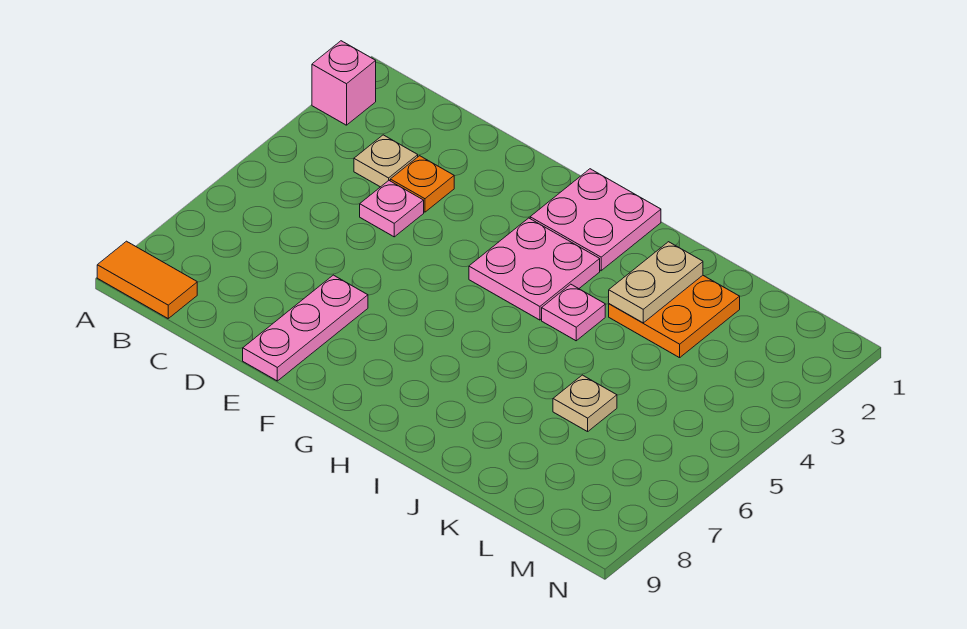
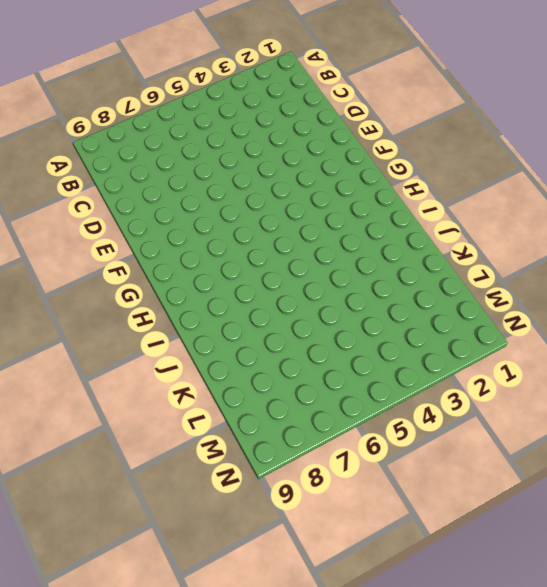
none -> pink 1x1 brick [312,41,376,125]
none -> orange 1x2 tile [97,241,197,318]
none -> tan 1x1 plate [354,135,418,187]

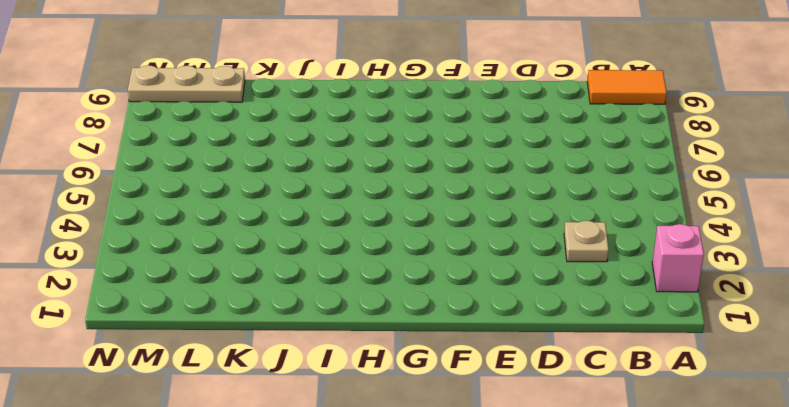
tan 1x3 plate [128,65,245,102] -> none
none -> orange 1x1 plate [390,156,454,212]
none -> pink 1x1 plate [360,181,424,237]
none -> pink 1x3 plate [243,275,368,381]

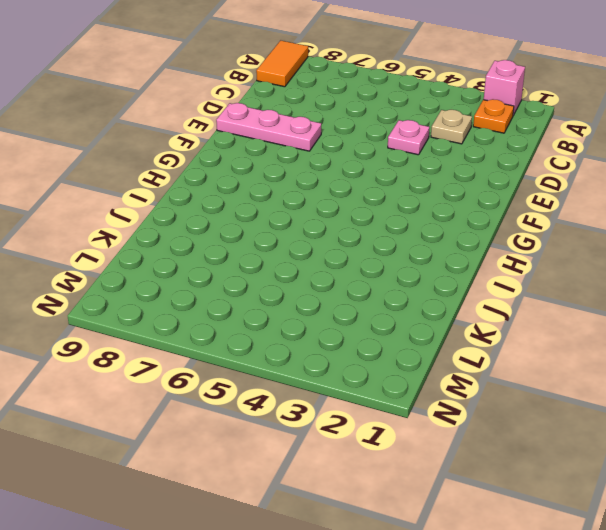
orange 1x1 plate [473,99,514,133] -> orange 1x1 plate moved to [390,156,454,212]
none -> pink 2x2 plate [530,169,661,271]
none -> pink 2x2 plate [469,218,600,320]
none -> pink 1x1 plate [542,284,605,341]

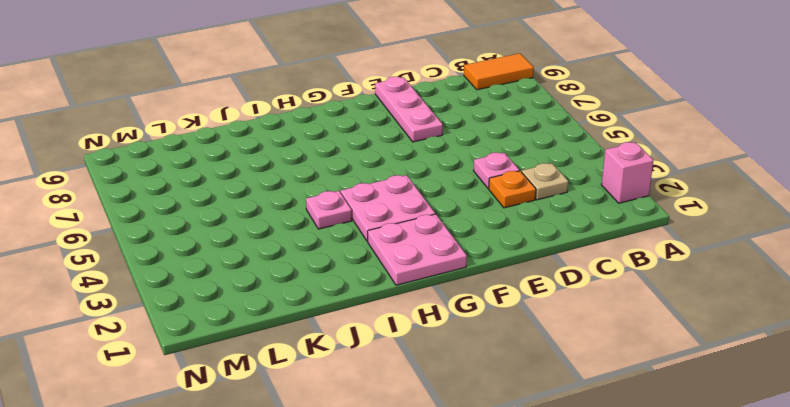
none -> orange 2x2 plate [609,275,740,358]
none -> tan 1x1 plate [553,375,617,432]
none -> tan 1x2 plate [609,242,703,323]

